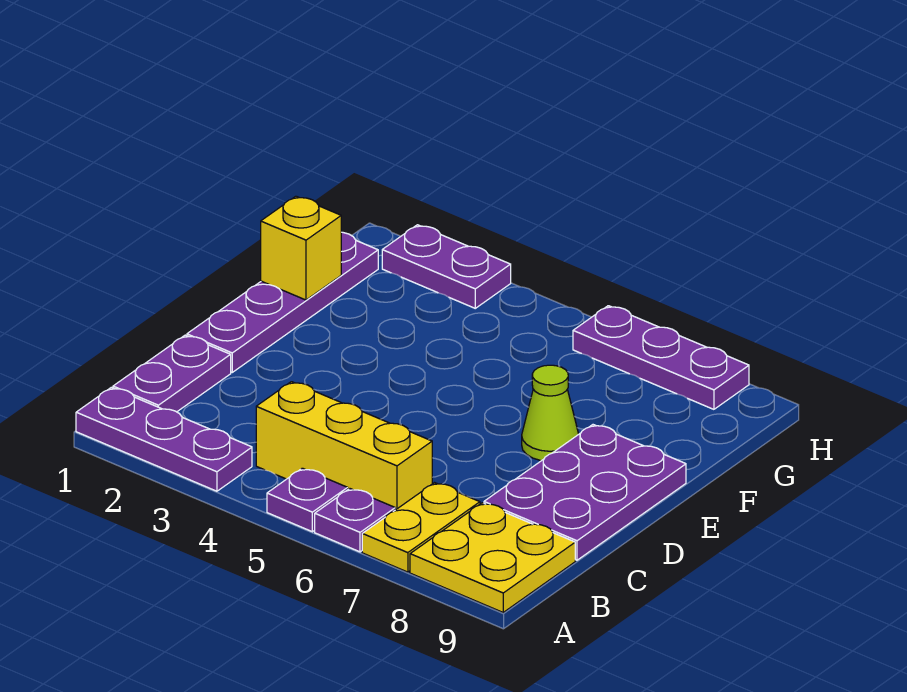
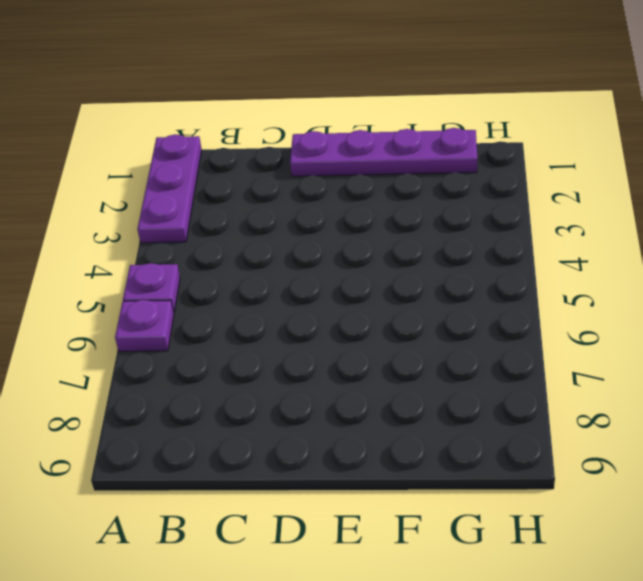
none -> yellow 1x2 plate [362,483,480,572]
none -> yellow 2x2 plate [410,503,575,612]
none -> purple 1x2 plate [113,335,231,412]

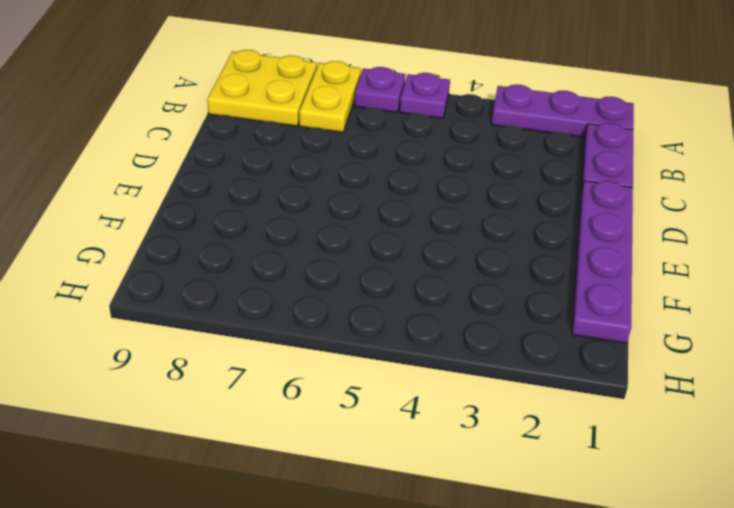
none -> yellow 1x3 brick [256,382,432,510]
none -> purple 2x3 plate [484,425,686,560]
none -> lime 1x1 cone [522,365,579,461]

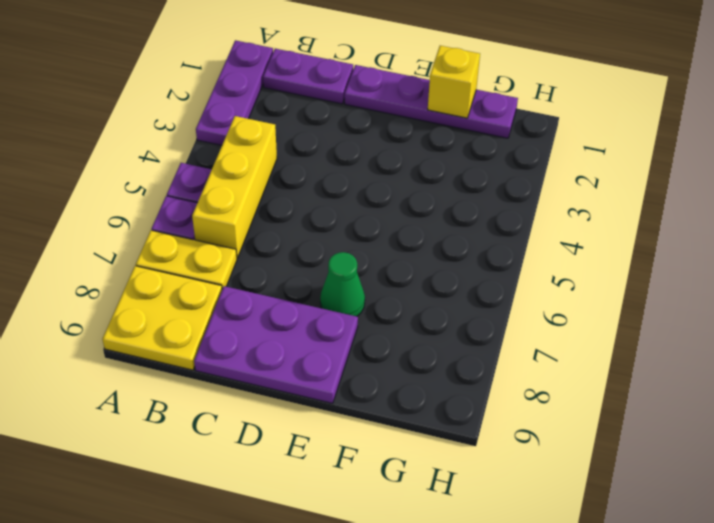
green 1x1 cone [320,252,365,316] -> lime 1x1 cone [522,365,579,461]
none -> purple 1x2 plate [382,225,511,308]
none -> purple 1x3 plate [573,306,749,409]

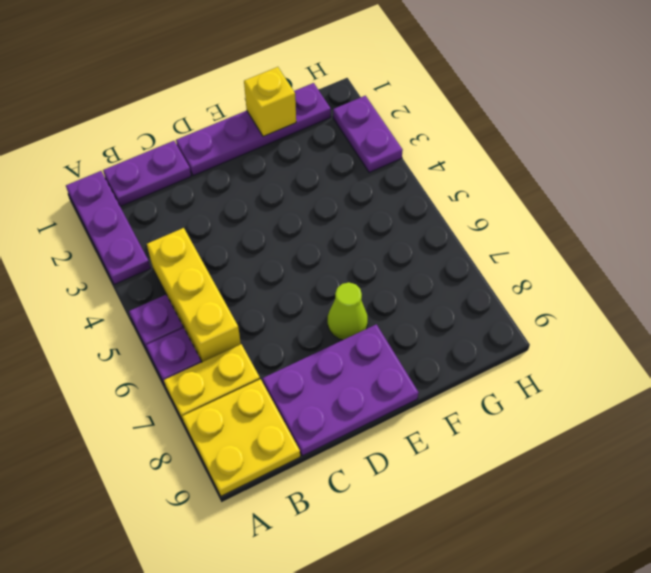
none -> purple 1x3 plate [573,306,749,409]

